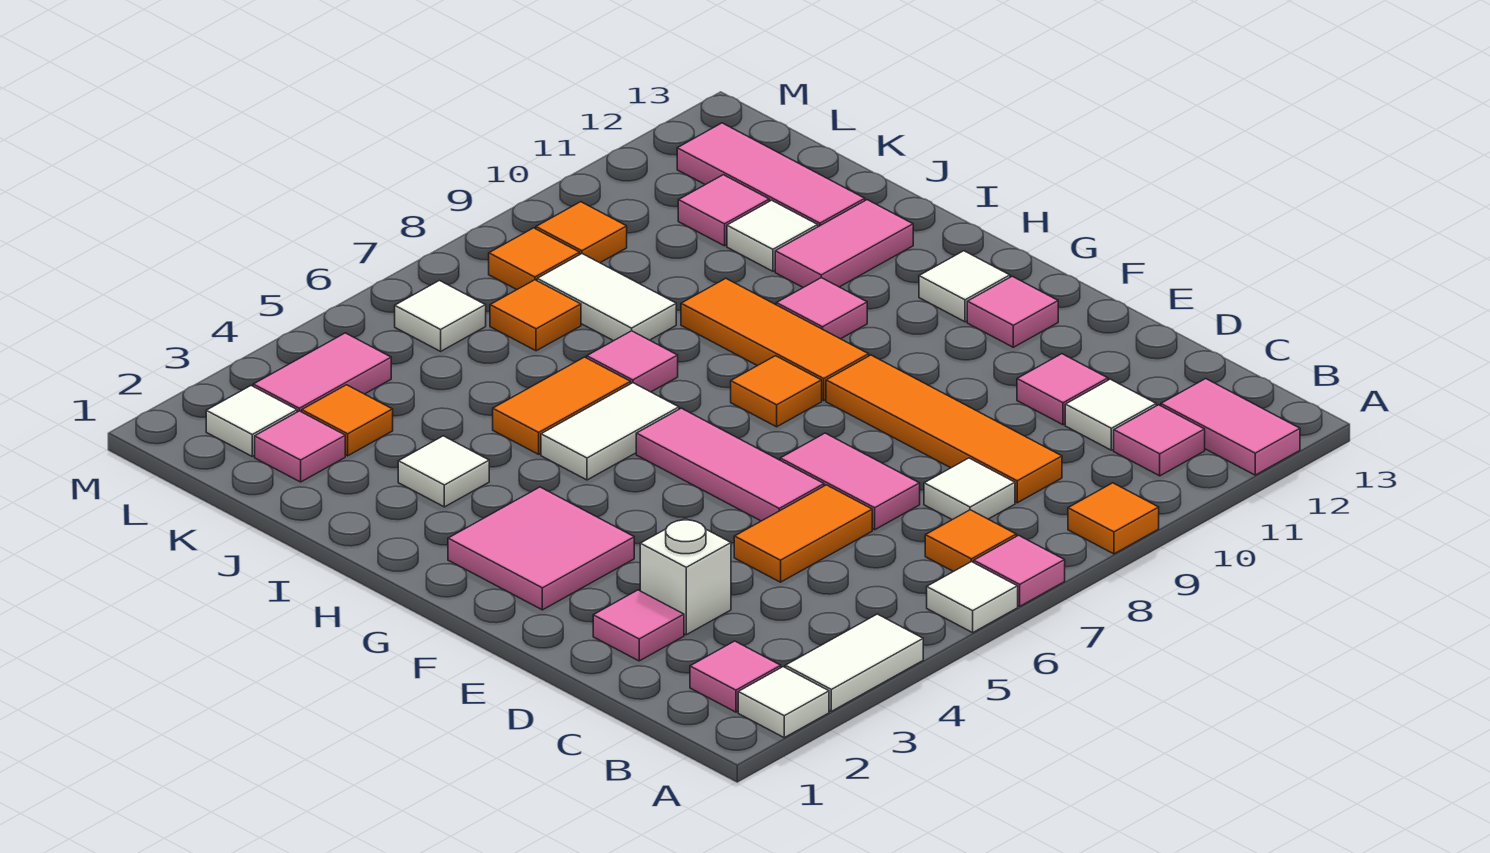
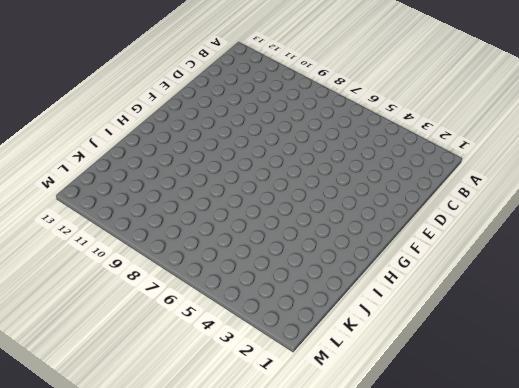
none -> white 1x1 tile [738,667,829,738]
none -> white 1x2 tile [785,614,923,711]
none -> white 1x1 tile [927,562,1018,633]
none -> pink 1x1 tile [974,535,1065,606]

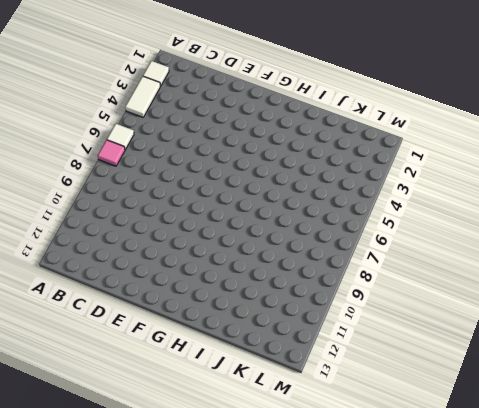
none -> orange 1x1 tile [1068,483,1159,554]
none -> pink 1x2 tile [1161,379,1300,475]
none -> pink 1x1 tile [690,641,781,712]
none -> orange 1x1 tile [925,510,1016,572]

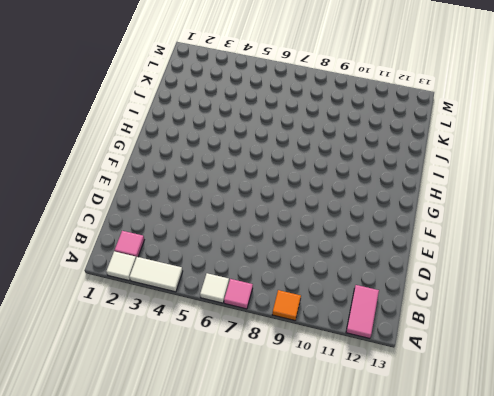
none -> orange 1x1 tile [925,510,1016,572]
none -> pink 1x1 tile [1114,405,1205,476]
none -> white 1x1 tile [924,458,1015,520]
none -> orange 1x4 tile [826,355,1062,503]

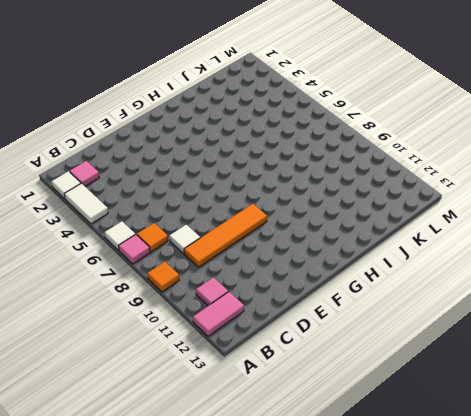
none -> white 1x1 tile [1065,379,1156,450]
none -> pink 1x1 tile [593,590,684,661]
none -> white 1x1 brick [640,518,731,635]
none -> orange 1x2 tile [734,485,872,582]

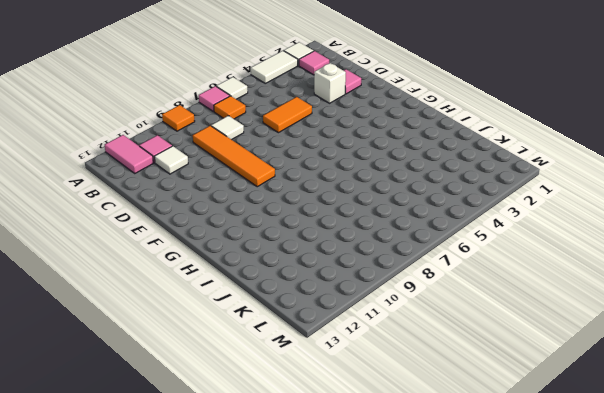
none -> pink 1x2 tile [780,433,920,530]
none -> pink 1x1 tile [1017,354,1108,425]
none -> pink 1x3 tile [636,408,824,521]
none -> pink 2x2 tile [448,487,634,610]

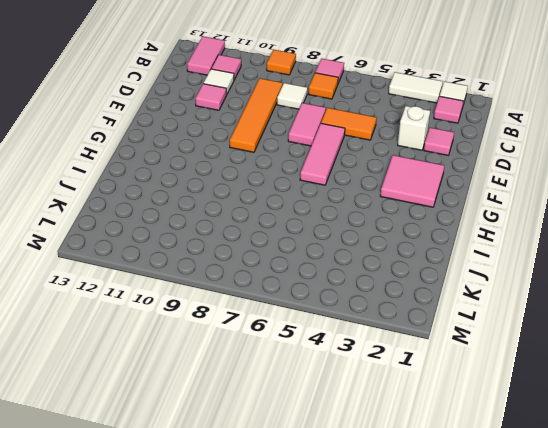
none -> white 1x1 tile [927,562,1018,633]
none -> pink 1x1 tile [967,276,1058,347]
none -> orange 1x1 tile [731,356,822,427]
none -> orange 1x3 tile [681,278,869,400]

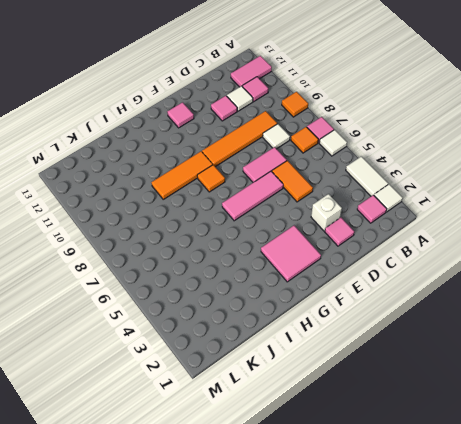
none -> white 1x1 tile [919,251,1010,322]
none -> white 1x2 tile [541,383,679,480]
none -> pink 1x1 tile [776,278,867,339]
none -> white 1x1 tile [398,436,489,507]

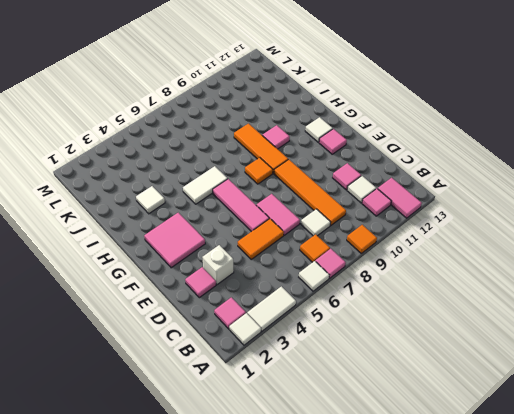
none -> orange 1x2 tile [493,357,631,454]
none -> pink 1x1 tile [587,331,678,392]
none -> pink 1x2 tile [775,200,913,288]
none -> white 1x2 tile [537,254,676,341]

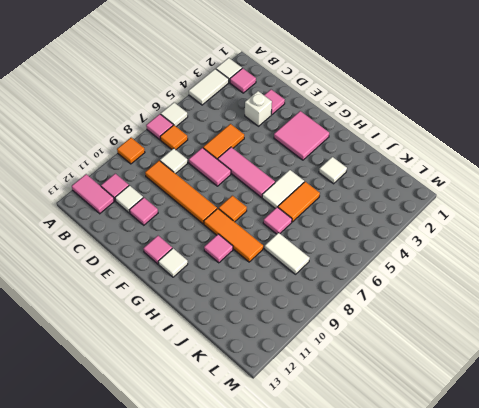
none -> pink 1x2 tile [775,200,913,288]
none -> white 1x1 tile [727,200,818,271]
none -> pink 1x3 tile [677,123,865,227]
none -> pink 1x1 tile [255,411,345,482]

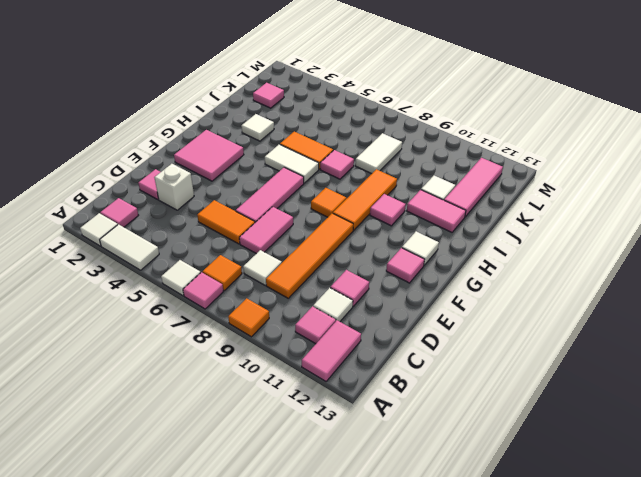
none -> orange 1x1 tile [302,385,393,456]
none -> orange 1x1 tile [490,280,581,351]
none -> pink 1x1 tile [678,175,769,246]
none -> white 1x1 tile [206,386,297,456]

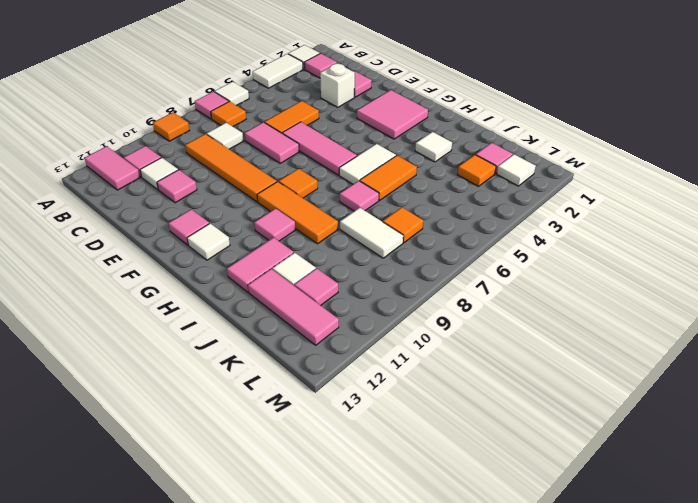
none -> pink 1x2 tile [253,333,391,412]
none -> white 1x1 tile [395,281,486,351]
none -> orange 1x1 tile [489,228,580,289]
none -> orange 1x1 tile [536,202,627,263]

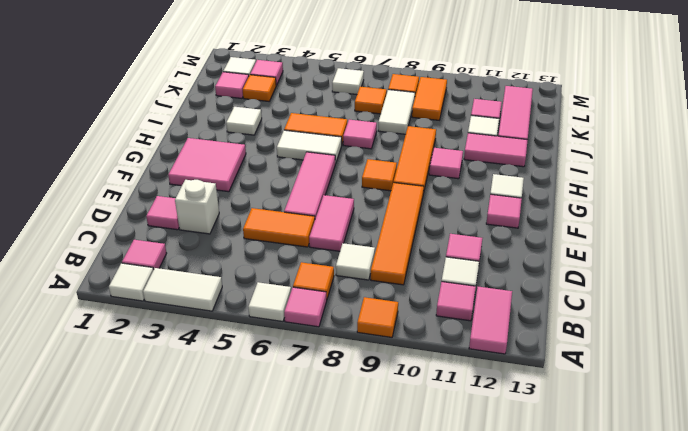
orange 1x2 tile [412,77,447,120] -> orange 1x1 tile [536,202,627,263]
pink 1x1 tile [250,60,283,86] -> pink 1x2 tile [253,333,391,412]

